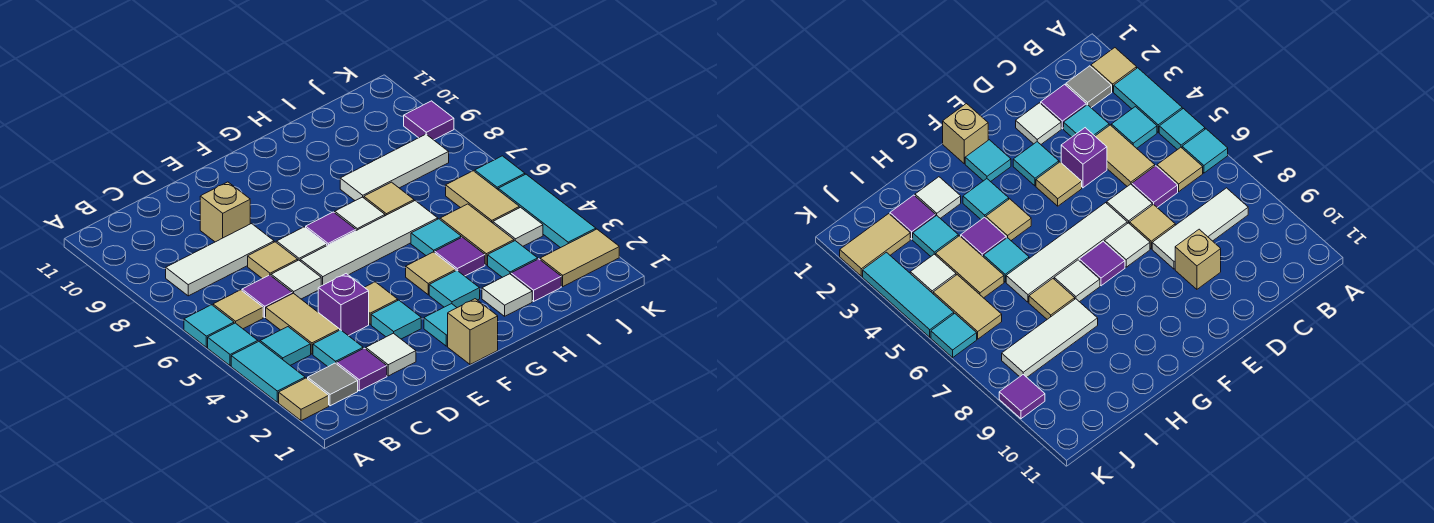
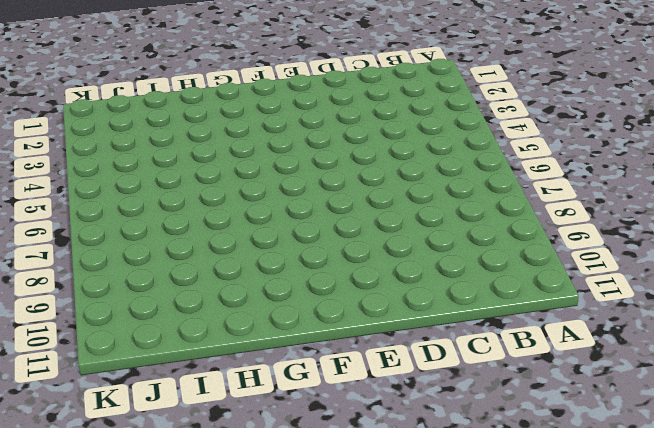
none -> tan 1x1 tile [279,378,329,421]
none -> cyan 1x2 tile [231,342,305,402]
none -> cyan 1x1 tile [208,323,258,366]
none -> cyan 1x1 tile [184,305,234,347]

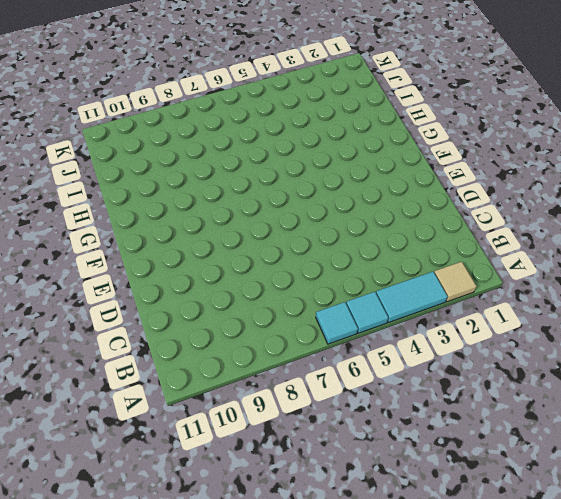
none -> grey 1x1 tile [308,363,358,406]
none -> cyan 1x1 tile [260,327,311,365]
none -> tan 1x1 tile [213,290,263,329]
none -> white 1x3 tile [166,224,274,296]

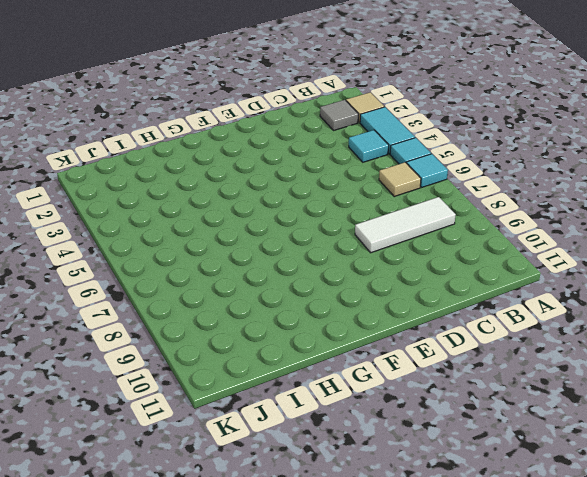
none -> purple 1x1 tile [337,348,387,391]
none -> cyan 1x1 tile [313,330,363,367]
none -> tan 1x2 tile [266,293,340,354]
none -> purple 1x1 tile [242,275,292,317]

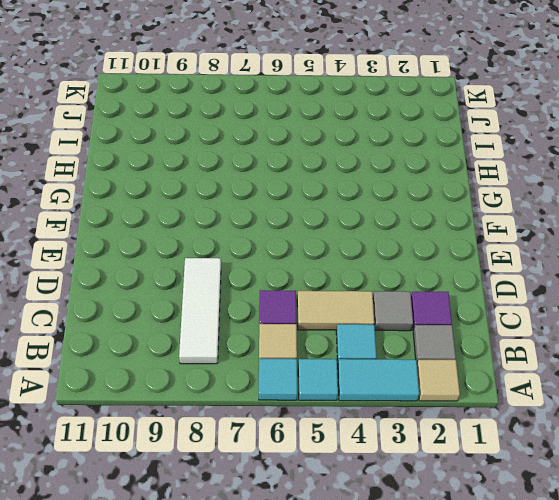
grey 1x1 tile [373,291,413,331] -> cyan 1x1 tile [313,330,363,367]
none -> white 1x1 tile [366,333,416,376]
none -> purple 1x1 brick [318,274,369,336]
none -> white 1x1 tile [271,260,321,299]
none -> tan 1x1 tile [248,242,298,279]

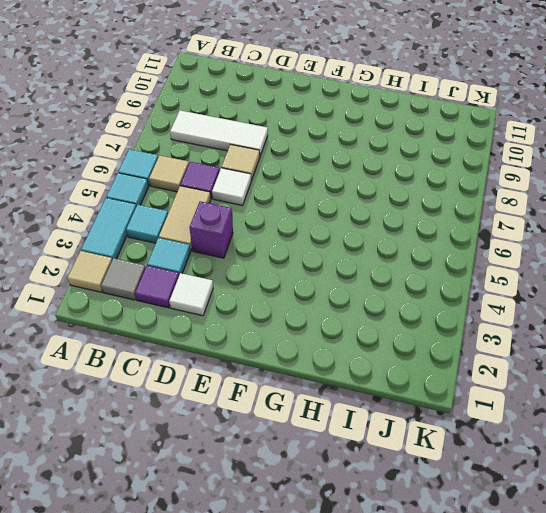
none -> tan 1x1 brick [200,182,250,242]
none -> cyan 1x1 tile [371,300,421,339]
none -> tan 1x1 tile [365,282,398,324]
none -> white 1x4 tile [300,201,438,286]

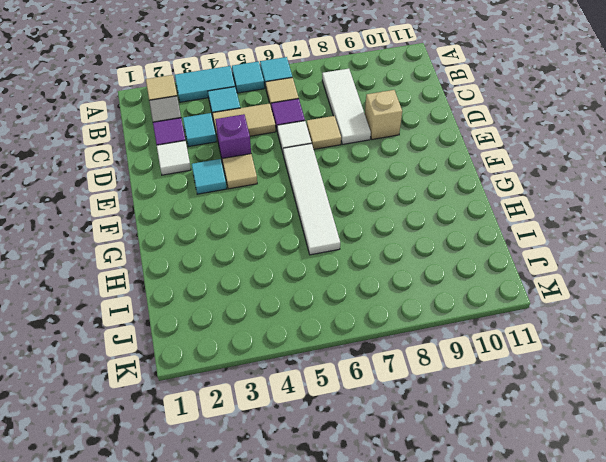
none -> white 1x1 tile [276,227,327,261]
none -> tan 1x1 brick [448,299,498,364]
none -> cyan 1x1 tile [424,304,457,346]
none -> purple 1x1 tile [305,212,356,245]

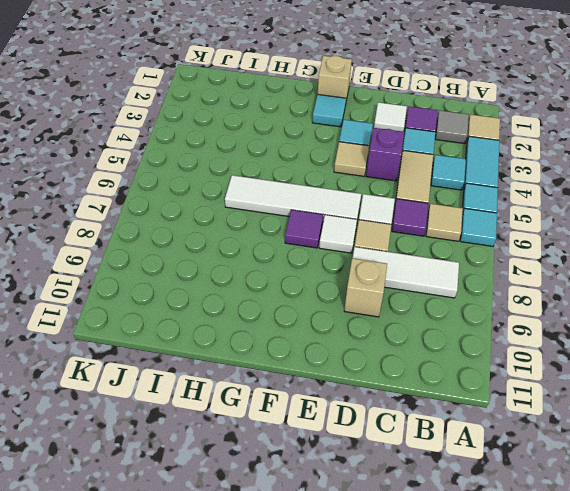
none -> cyan 1x1 tile [429,271,480,308]
none -> tan 1x1 tile [406,252,456,295]
none -> white 1x1 tile [335,197,385,231]
none -> white 1x1 tile [482,274,532,316]

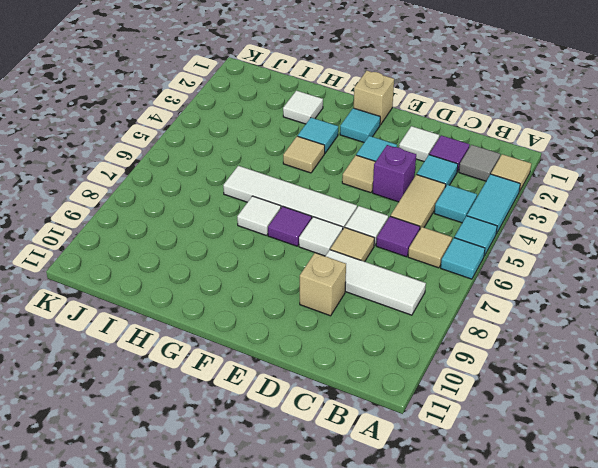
none -> purple 1x1 tile [435,237,485,276]
none -> cyan 1x1 tile [411,219,461,256]
none -> tan 1x1 tile [364,182,414,216]
none -> white 1x3 tile [340,134,449,201]

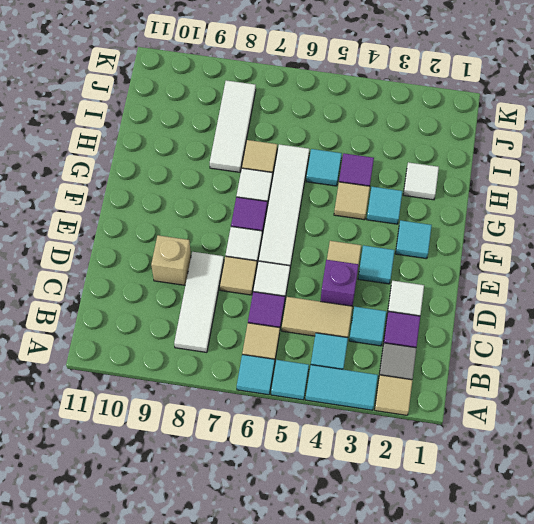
none -> tan 1x1 brick [448,299,498,364]
none -> purple 1x1 tile [511,259,561,301]
none -> cyan 1x1 tile [488,241,538,277]
none -> tan 1x2 tile [440,204,514,265]

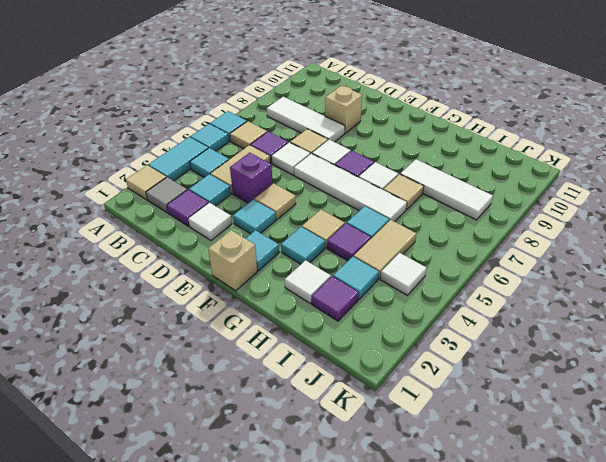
none -> tan 1x2 tile [540,229,619,286]
none -> tan 1x2 tile [446,171,519,223]
none -> cyan 1x3 tile [498,174,596,248]
none -> cyan 1x1 tile [474,156,525,189]

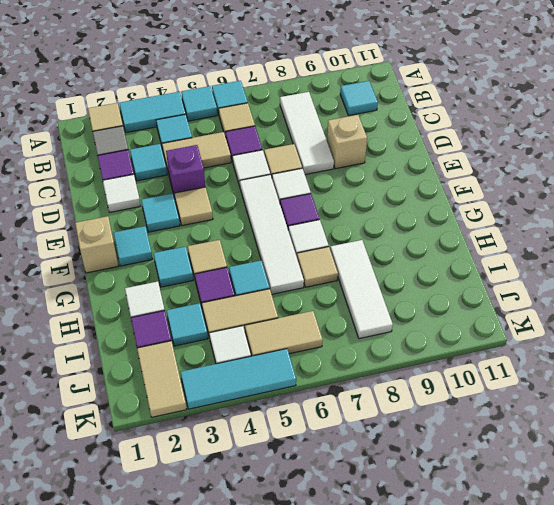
cyan 1x1 tile [340,81,378,116] -> cyan 1x1 tile moved to [474,156,525,189]
none -> purple 1x1 tile [404,101,454,140]

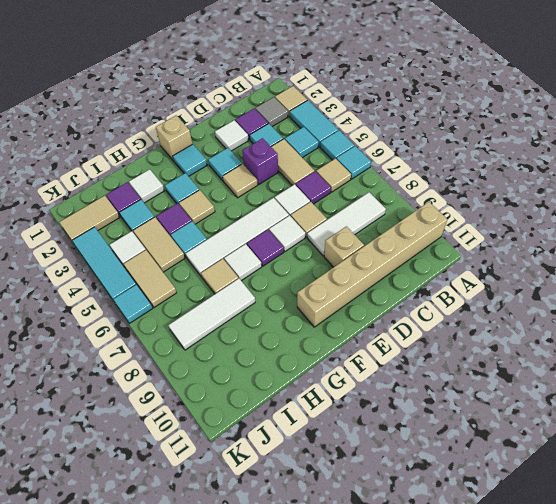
tan 1x6 brick [297,202,447,327] -> none
none -> purple 1x1 tile [404,101,454,140]

